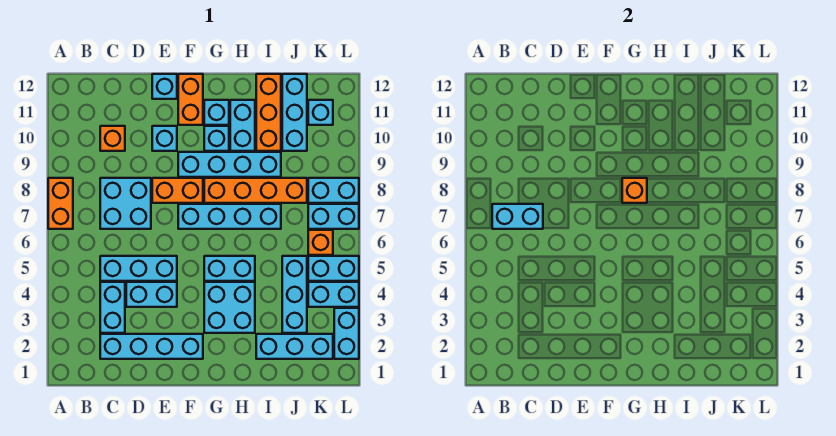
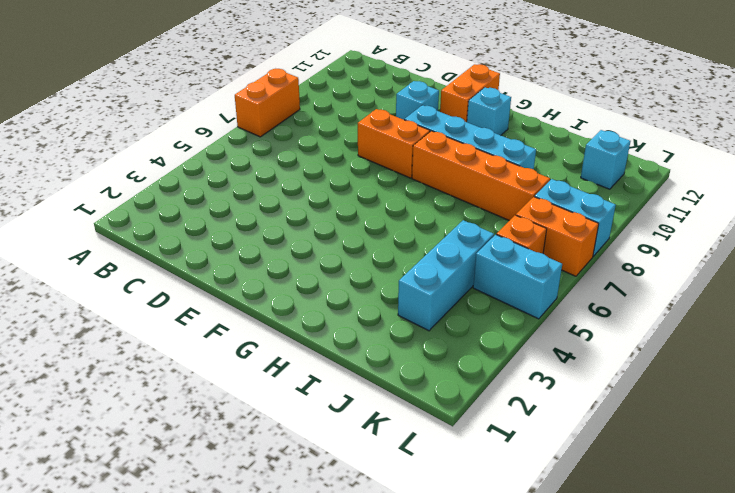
orange 1x2 brick [516,197,599,276] -> cyan 1x2 brick [308,204,359,229]
none -> cyan 1x4 brick [100,334,203,359]
none -> cyan 1x2 brick [100,282,125,333]
none -> cyan 1x3 brick [100,256,177,281]
none -> cyan 2x2 brick [100,178,151,229]

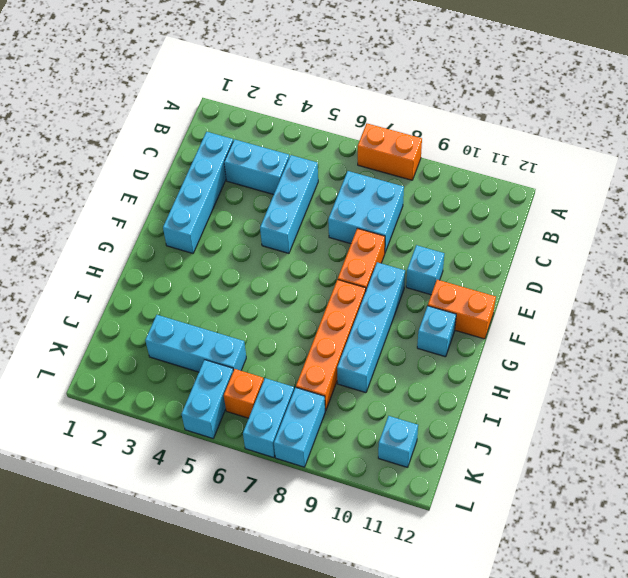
none -> orange 1x1 brick [100,126,125,151]
none -> cyan 1x2 brick [126,282,177,307]
none -> cyan 1x1 brick [152,74,177,99]
none -> cyan 1x4 brick [178,204,281,229]

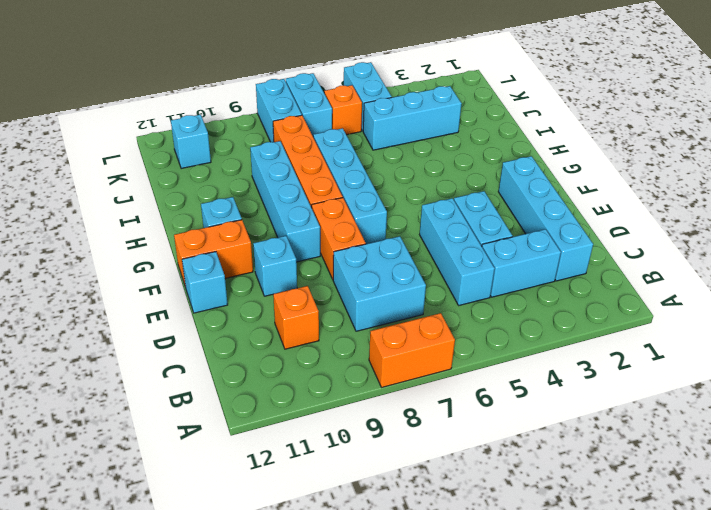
none -> cyan 2x2 brick [204,282,255,333]
none -> cyan 1x2 brick [204,256,255,281]
none -> cyan 1x1 brick [204,126,229,151]
none -> cyan 1x2 brick [230,100,255,151]

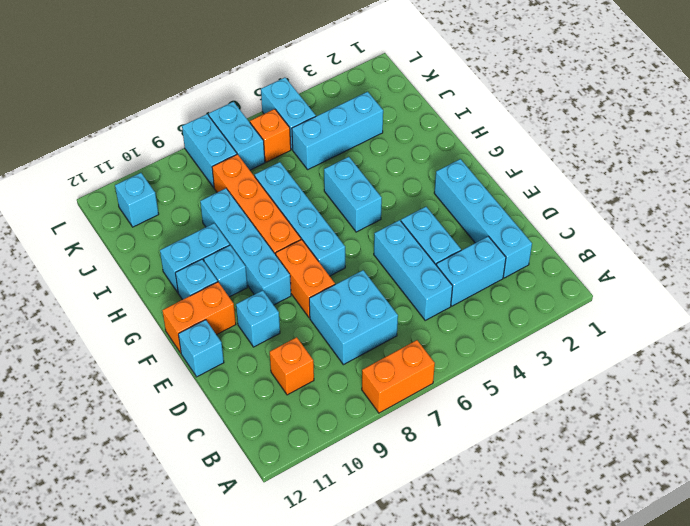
none -> cyan 2x2 brick [204,282,255,333]
none -> cyan 1x3 brick [256,334,333,359]
none -> orange 1x3 brick [256,74,281,151]
none -> cyan 1x3 brick [282,74,307,151]

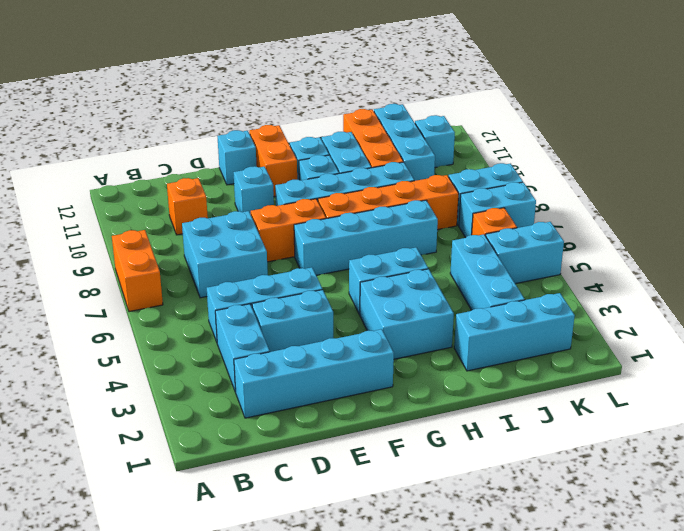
none -> cyan 1x2 brick [308,282,359,307]
none -> cyan 1x2 brick [334,308,359,359]
none -> cyan 1x2 brick [492,204,543,229]
none -> orange 1x1 brick [622,178,647,203]

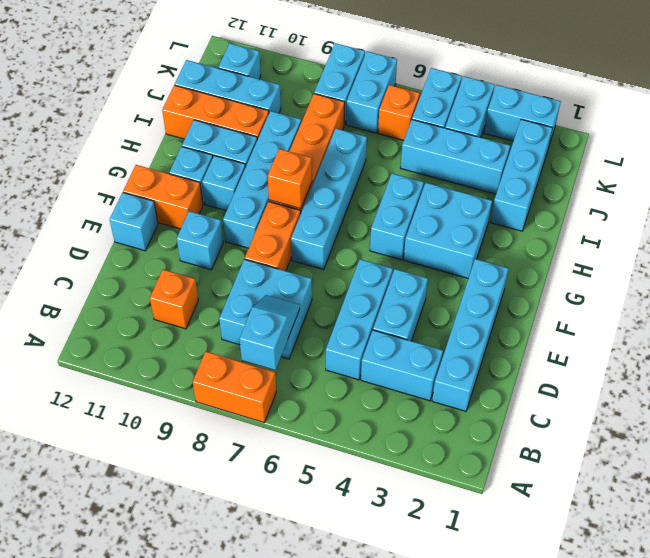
cyan 1x2 slope [239,295,300,370] -> cyan 1x2 brick [492,204,543,229]

